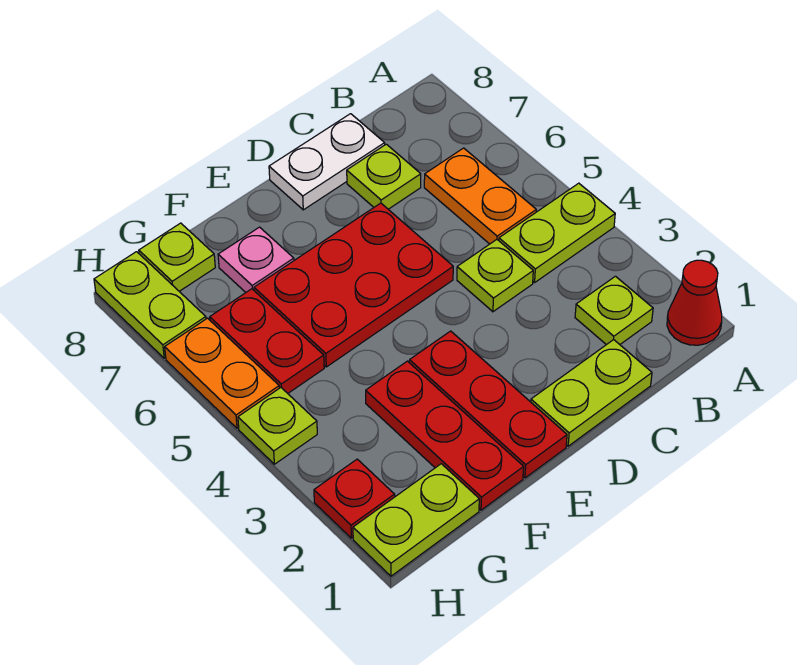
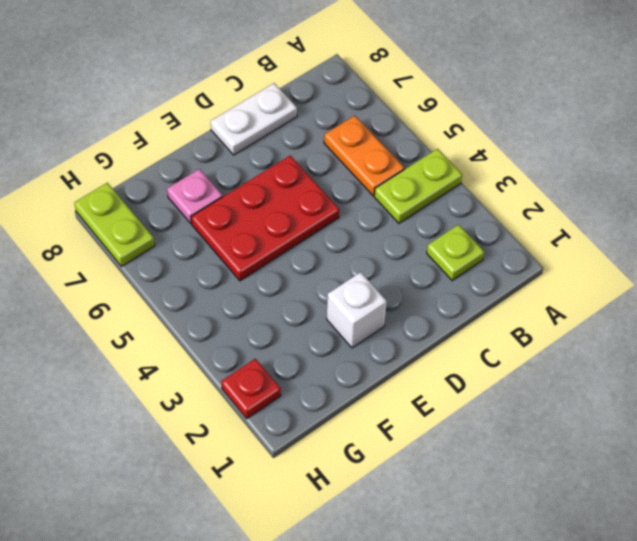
white 1x1 brick [327,272,387,348] -> red 1x3 plate [409,331,567,478]
none -> red 1x1 cone [667,260,722,345]
none -> lime 1x2 plate [531,340,652,446]
none -> lime 1x1 plate [457,240,533,312]

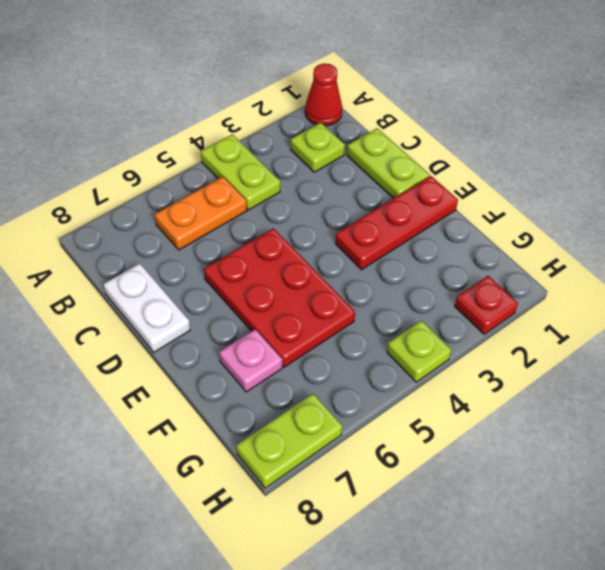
none -> lime 1x1 plate [457,240,533,312]
none -> lime 1x1 plate [347,144,421,209]
none -> red 1x3 plate [366,361,524,510]

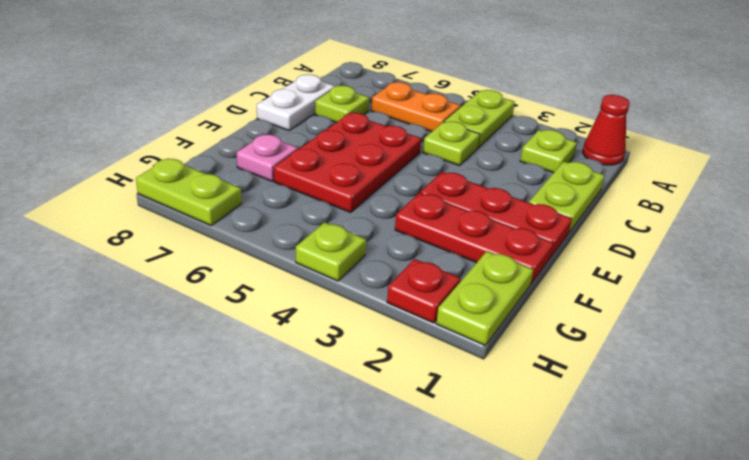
none -> red 1x2 plate [210,289,324,393]
none -> lime 1x1 plate [139,223,215,291]
none -> orange 1x2 plate [165,318,279,428]

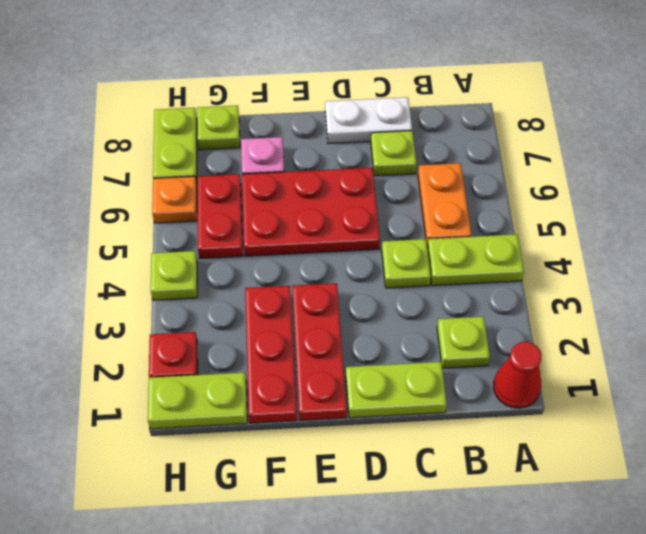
orange 1x1 plate [152,176,197,223] -> orange 1x2 plate [165,318,279,428]

